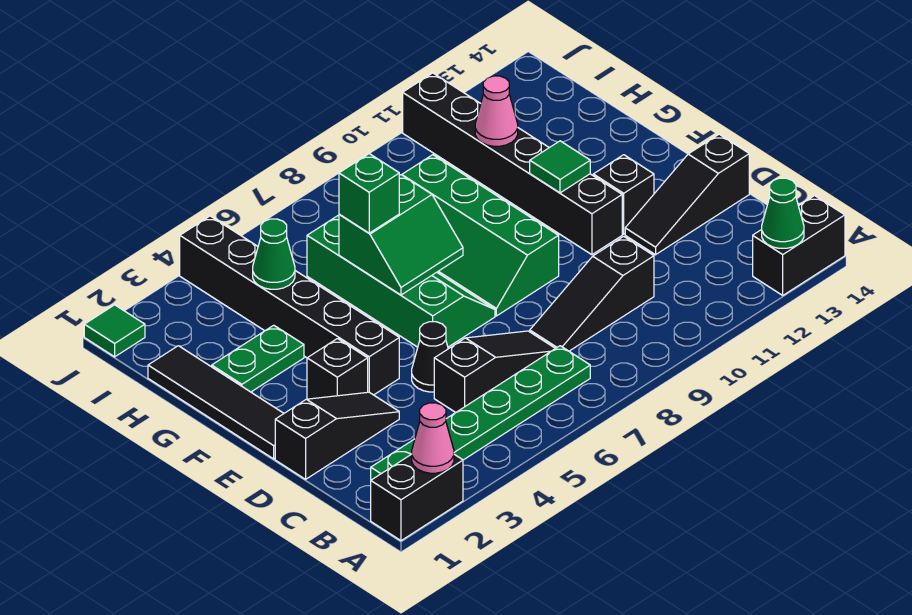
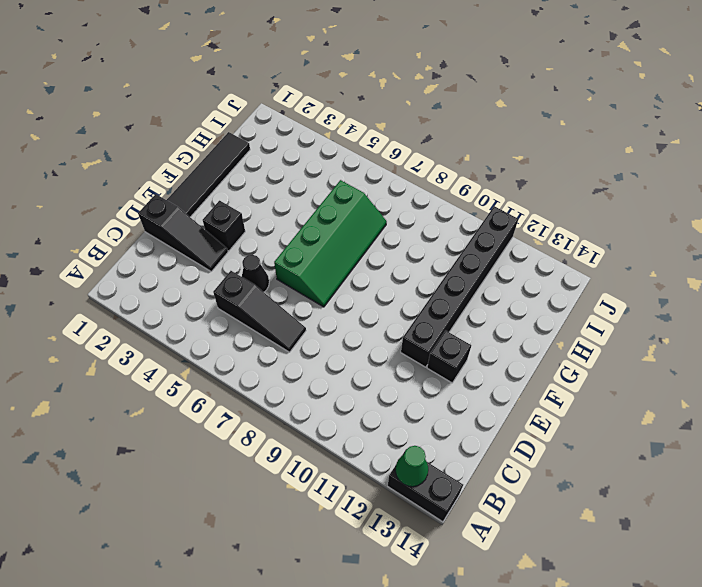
none -> black 1x2 brick [371,454,463,541]
none -> green 1x6 plate [371,346,590,480]
none -> black 1x3 slope [530,236,654,351]

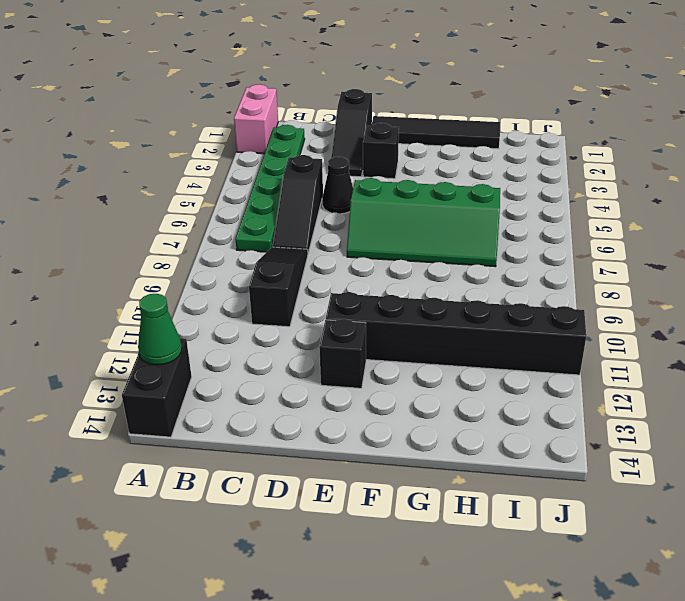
pink 1x2 brick [234,84,278,154] -> black 1x2 brick [371,454,463,541]
none -> black 1x3 slope [625,134,749,255]
none -> black 1x6 brick [180,216,399,395]
none -> green 2x4 slope [402,155,559,316]

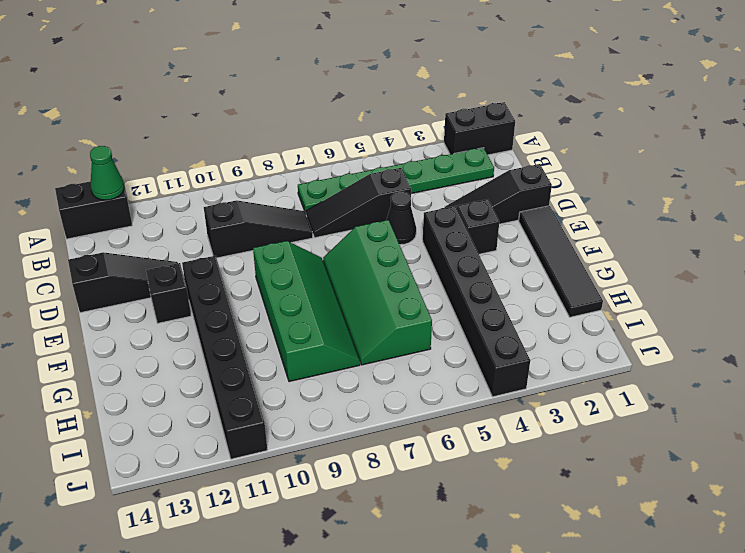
none -> green 1x2 plate [212,325,304,392]
none -> green 1x1 tile [84,305,145,357]
none -> pink 1x1 cone [412,403,454,473]

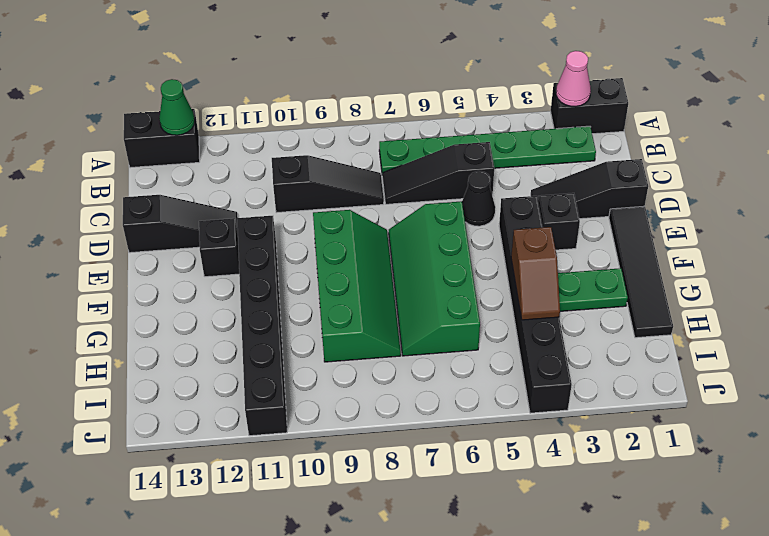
brown 1x2 slope [511,227,560,320] -> green 1x1 cone [253,219,295,289]
none -> green 1x1 tile [84,305,145,357]
none -> green 2x2 slope [339,175,463,295]
none -> green 1x1 tile [530,141,590,193]

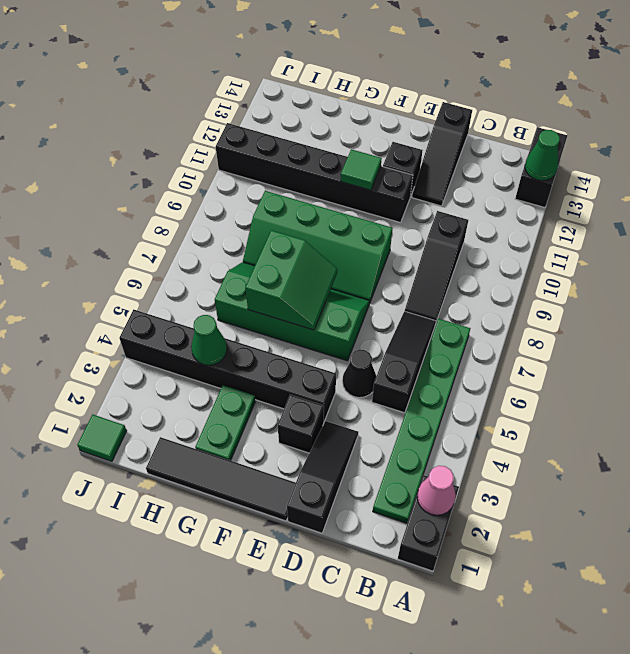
none -> pink 1x1 cone [475,76,518,146]
none -> green 1x1 brick [339,154,399,233]

